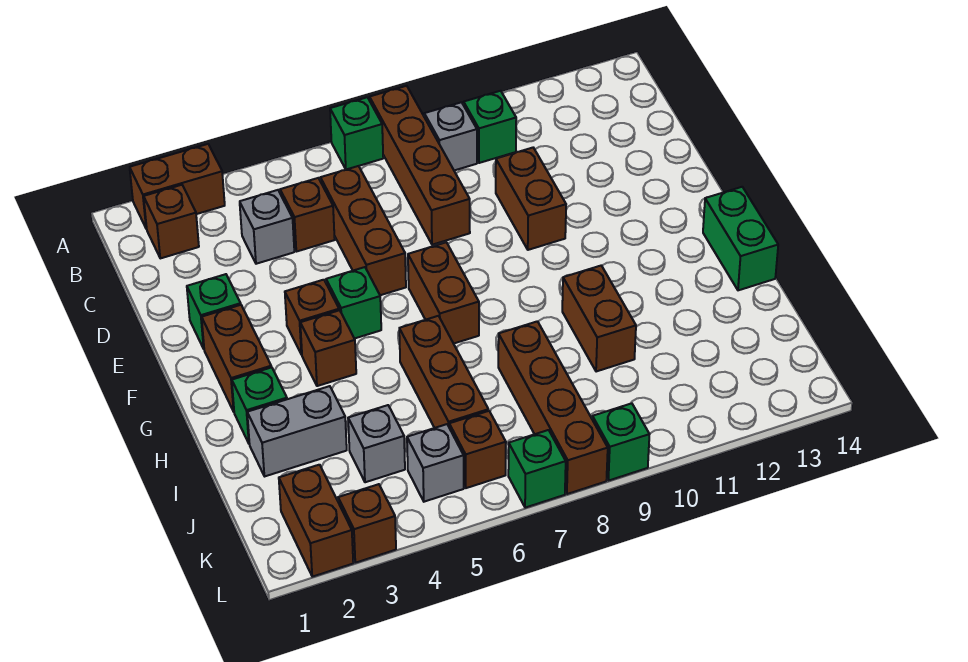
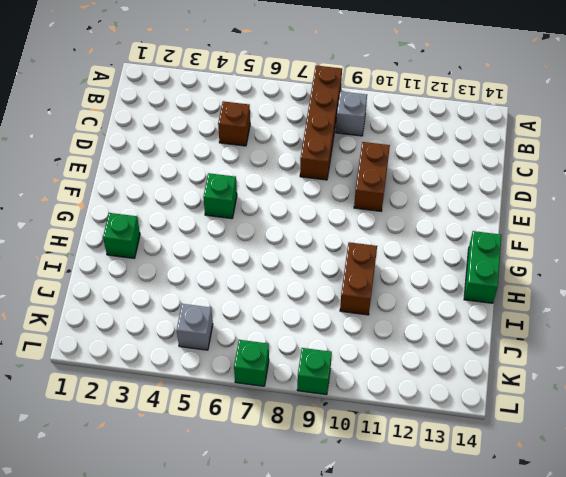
none -> brown 1x2 brick [130,144,225,229]
none -> green 1x1 brick [330,97,383,169]
none -> brown 1x1 brick [144,185,199,258]

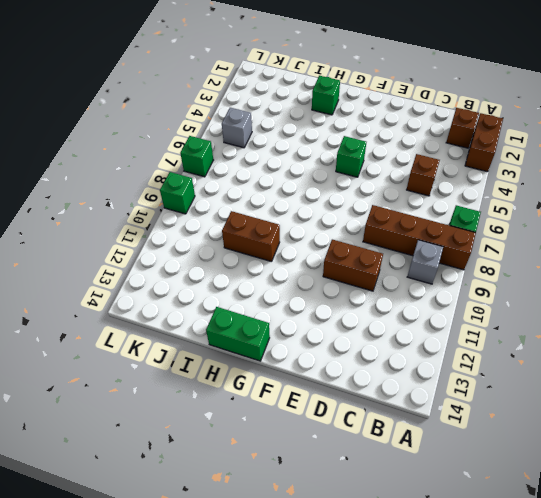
none -> green 1x1 brick [464,91,516,163]
none -> grey 1x1 brick [240,190,294,264]
none -> brown 1x3 brick [321,166,406,295]

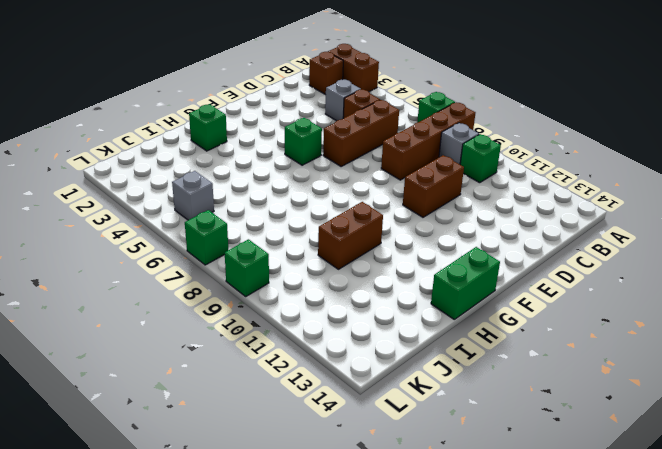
none -> green 1x1 brick [187,274,241,349]
none -> brown 1x2 brick [202,305,271,412]
none -> brown 1x1 brick [285,280,339,355]

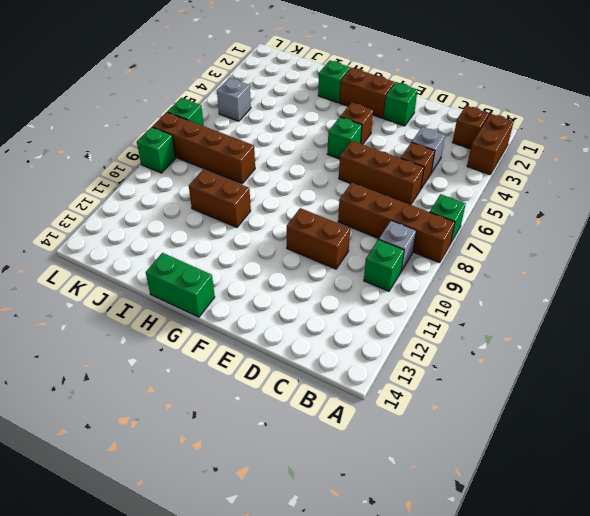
none -> brown 1x2 brick [408,242,479,344]
none -> brown 1x1 brick [300,310,356,386]
none -> brown 1x3 brick [399,316,488,428]

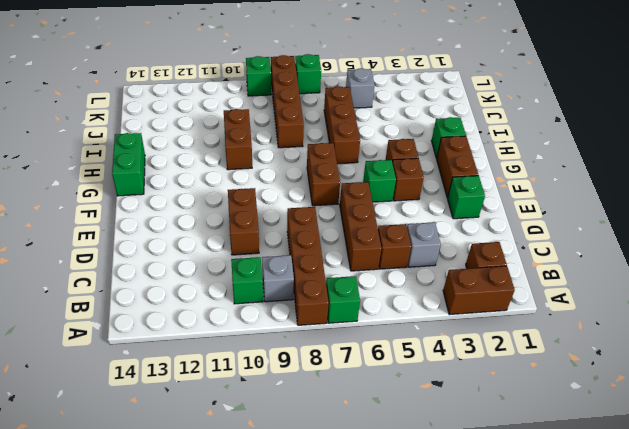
none -> grey 1x2 brick [247,386,347,476]
none -> grey 1x1 brick [348,405,405,482]
none -> brown 1x2 brick [279,465,353,577]

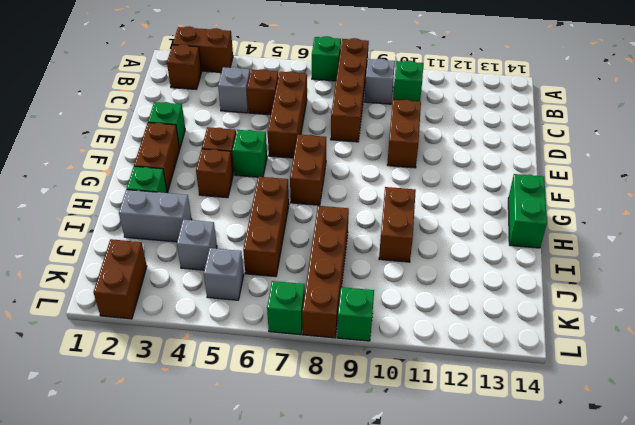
none -> brown 1x1 brick [449,411,506,488]
none -> brown 1x1 brick [338,484,396,563]

